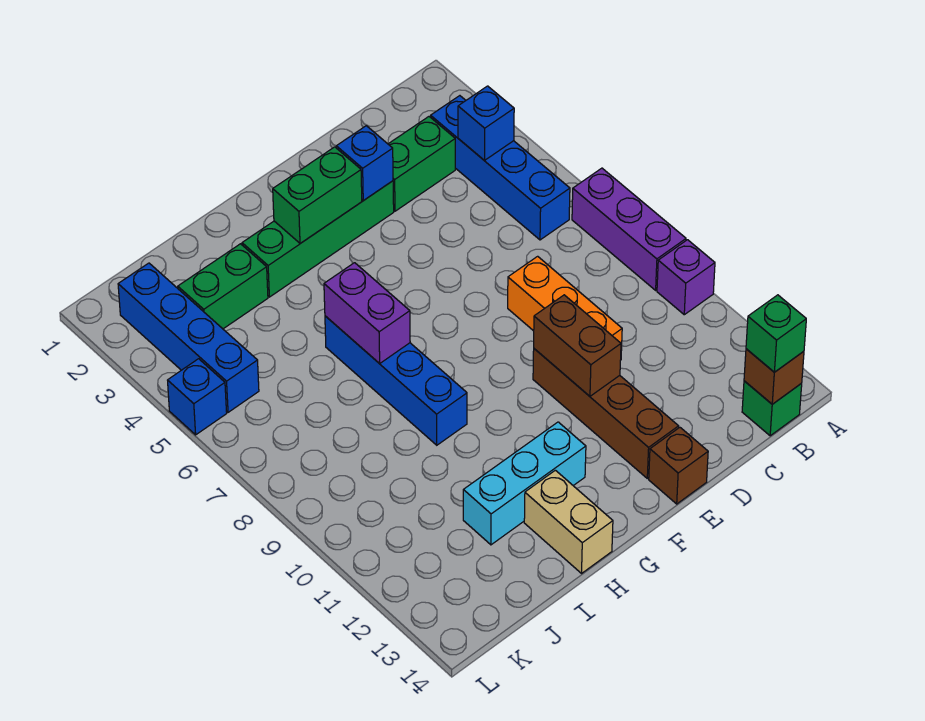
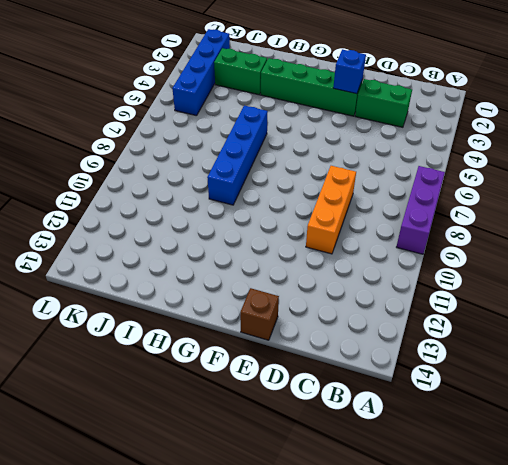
none -> purple 1x1 brick [657,240,715,315]
none -> blue 1x4 brick [431,96,570,240]
none -> green 1x1 brick [742,381,802,436]

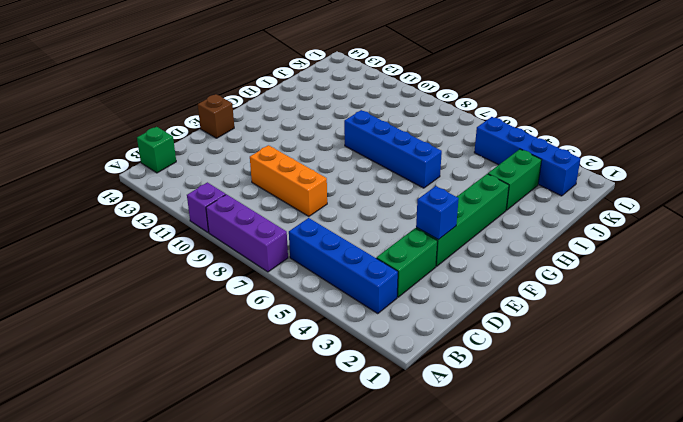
none -> brown 1x4 brick [533,349,679,478]
none -> cyan 1x3 brick [463,422,586,545]
none -> tan 1x2 brick [524,470,613,573]

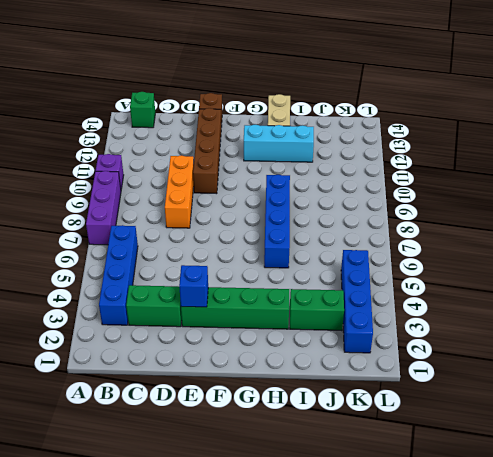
none -> blue 1x1 brick [168,359,227,435]
none -> blue 1x1 brick [458,86,514,160]
none -> brown 1x1 brick [744,349,804,404]

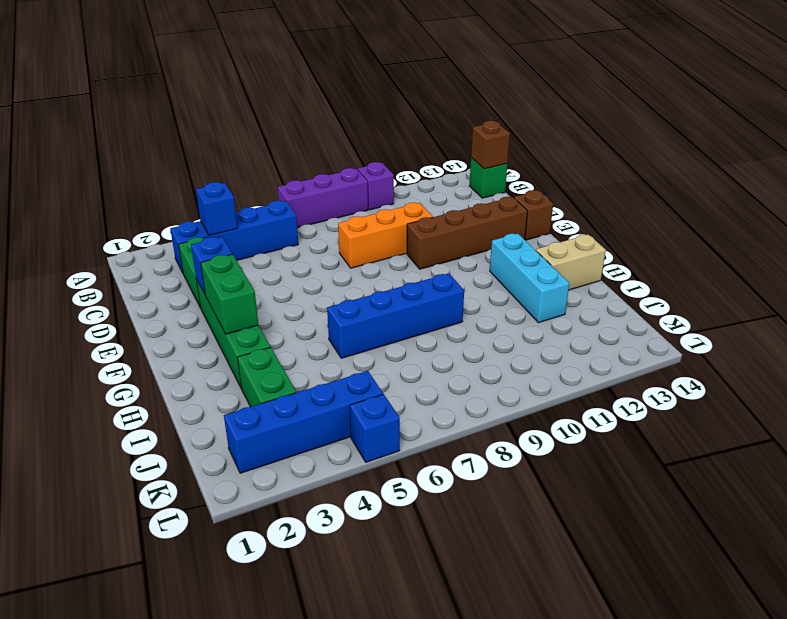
none -> brown 1x2 brick [534,295,621,396]
none -> purple 1x2 brick [324,263,410,364]
none -> green 1x1 brick [746,295,806,372]

